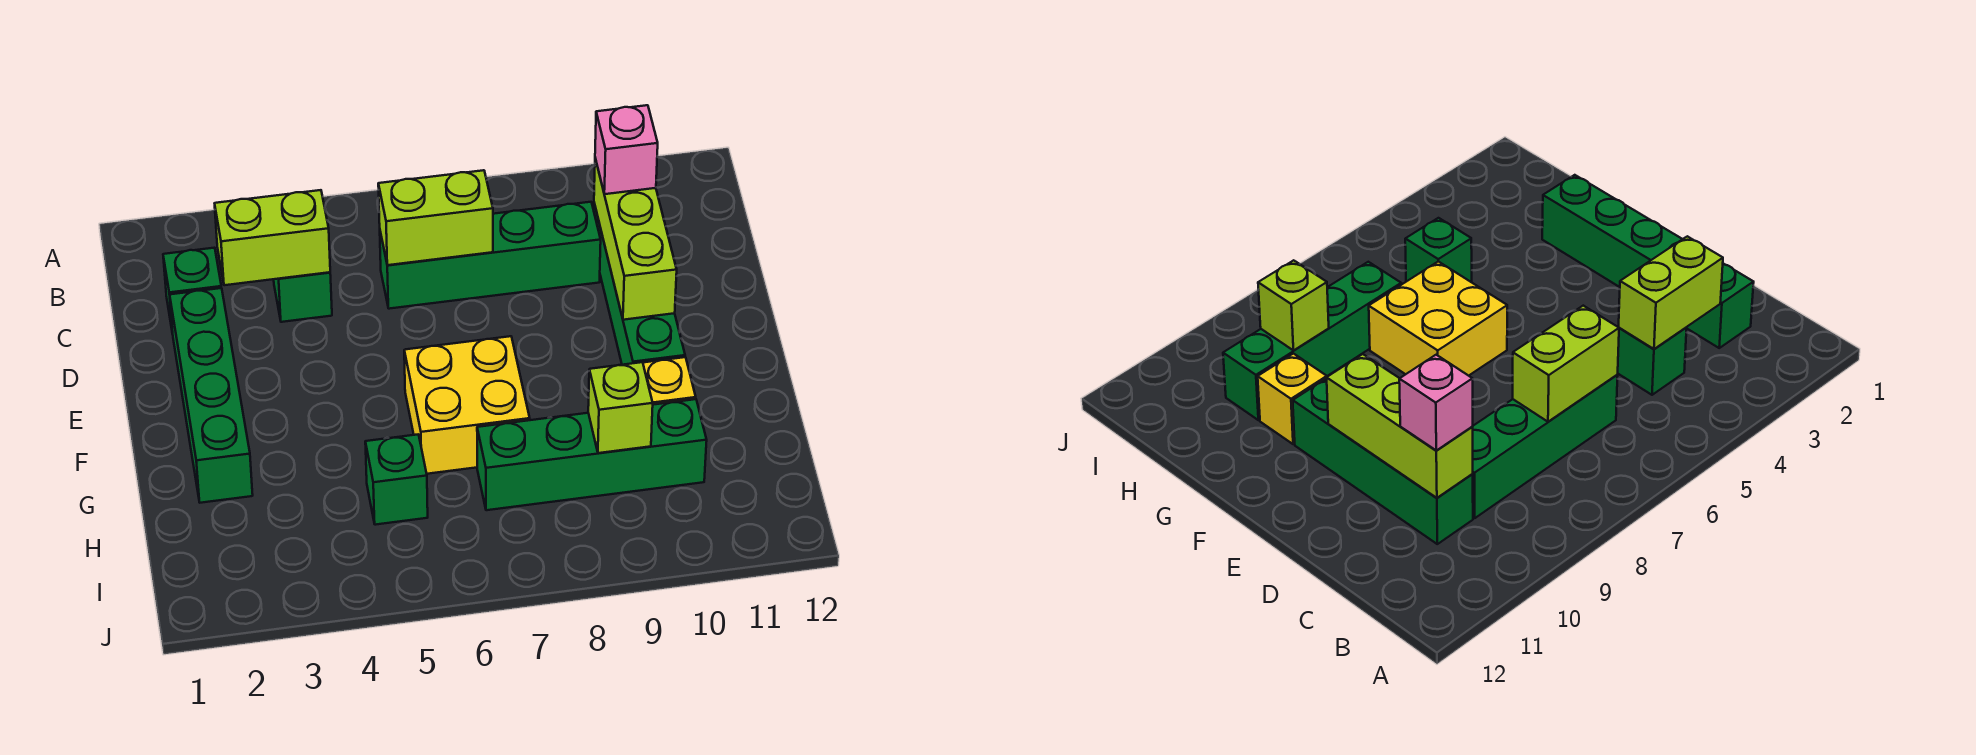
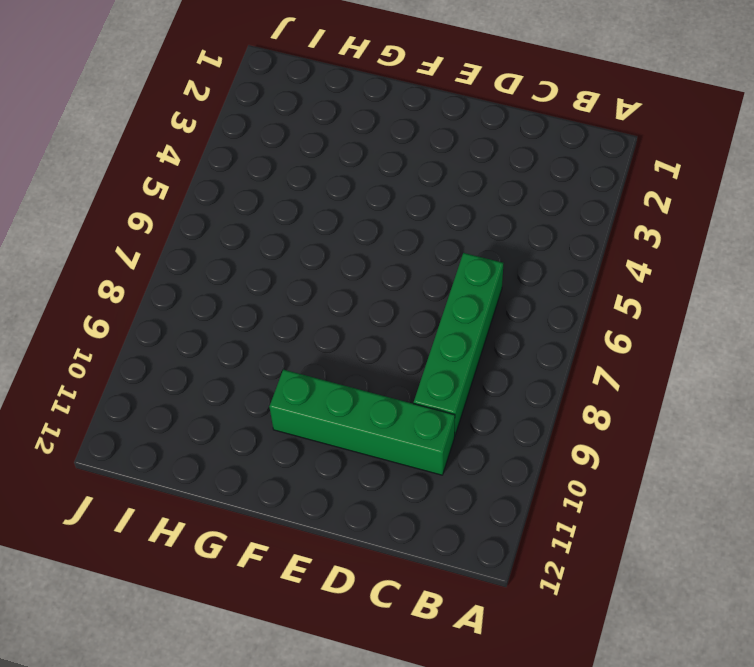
none -> green 1x1 brick [163,248,221,334]
none -> green 1x1 brick [274,272,332,322]
none -> green 1x4 brick [170,288,253,503]

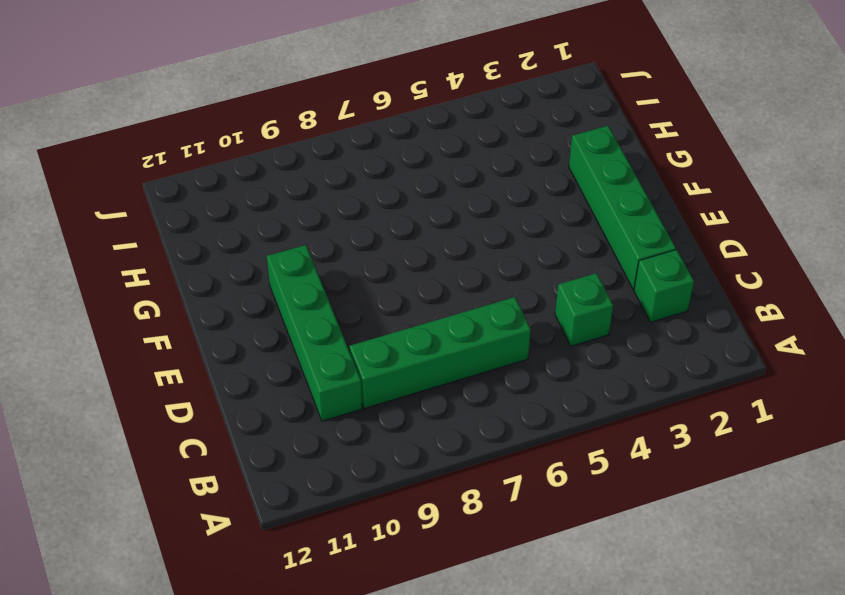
none -> yellow 2x2 brick [404,336,530,474]
none -> yellow 1x1 brick [643,357,696,405]
none -> green 1x1 brick [365,435,428,525]

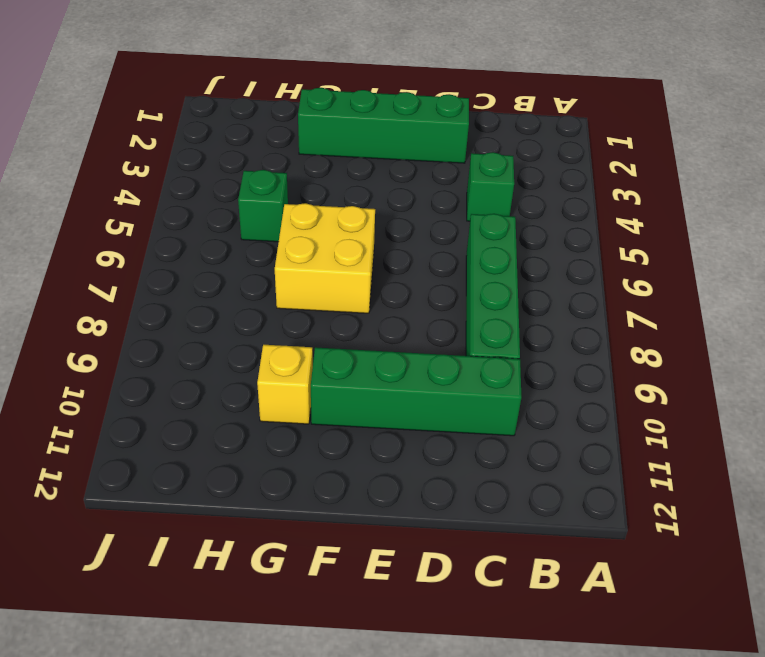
none -> green 1x1 brick [163,248,221,334]
none -> green 1x4 brick [477,399,707,510]
none -> lime 1x2 brick [215,190,330,285]

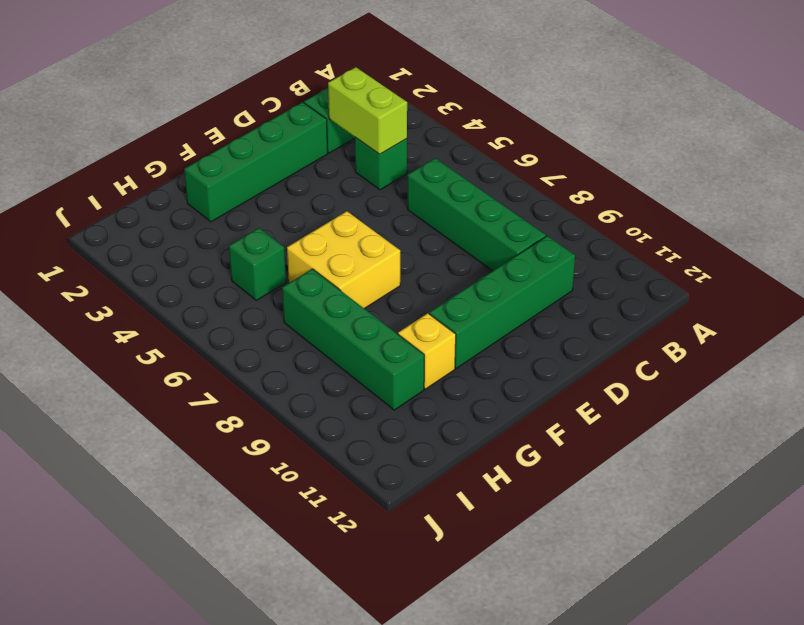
none -> lime 1x2 brick [378,170,493,265]
none -> lime 1x3 brick [594,158,677,320]
none -> lime 1x1 brick [588,362,653,453]

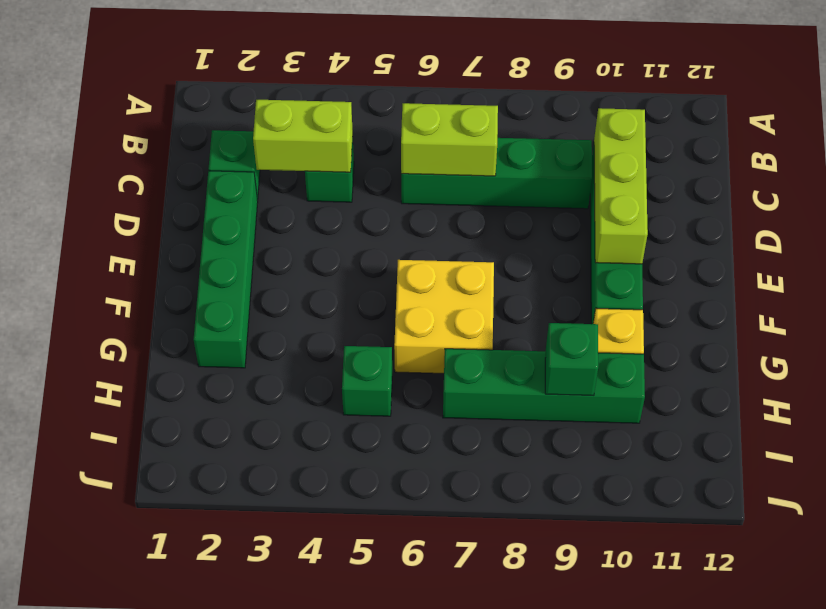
green 1x1 brick [545,323,598,396] -> lime 1x1 brick [588,362,653,453]
none -> pink 1x1 brick [595,105,658,194]

